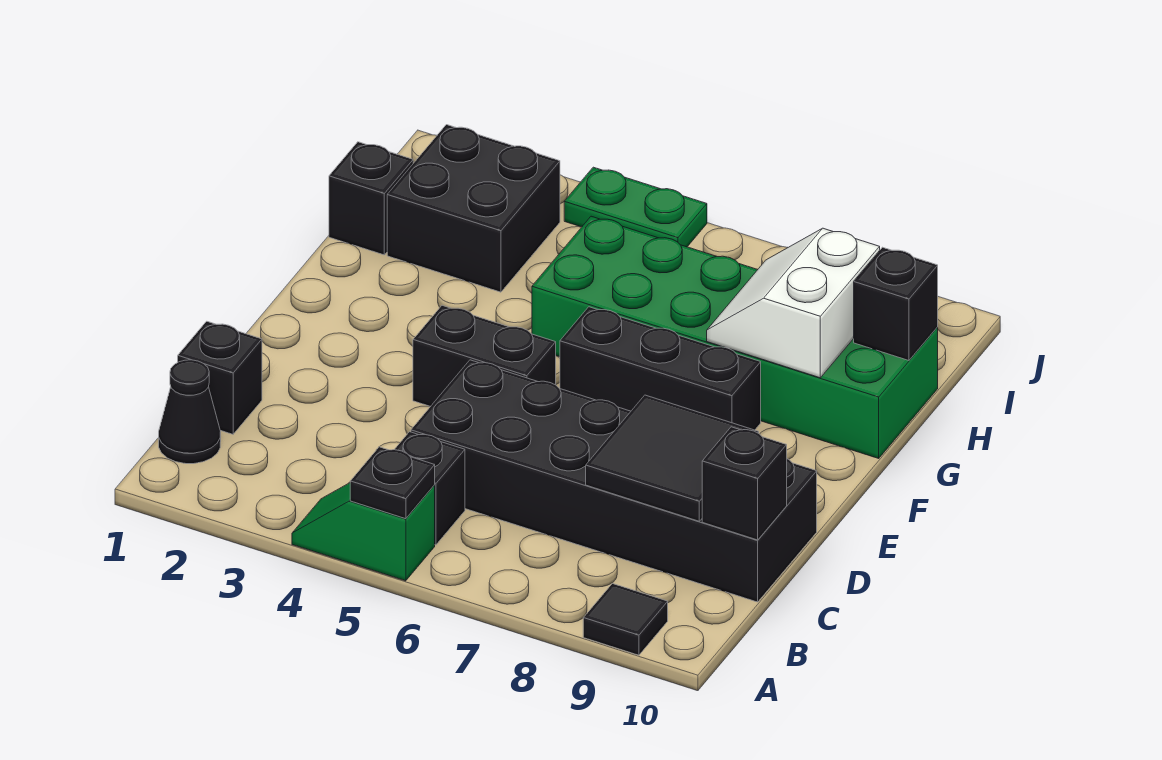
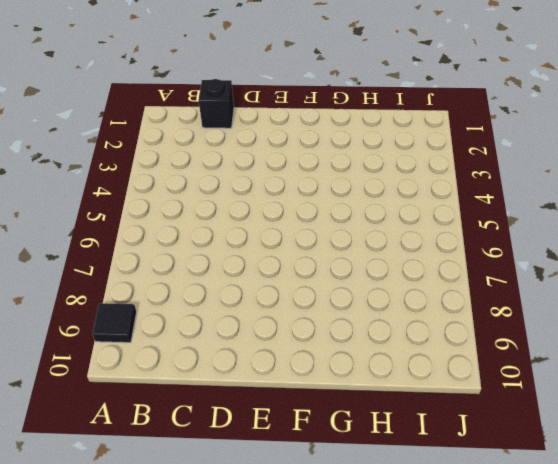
none -> green 1x2 slope [292,483,435,581]
none -> black 1x1 cone [159,360,221,464]
none -> black 1x1 brick [394,432,465,545]

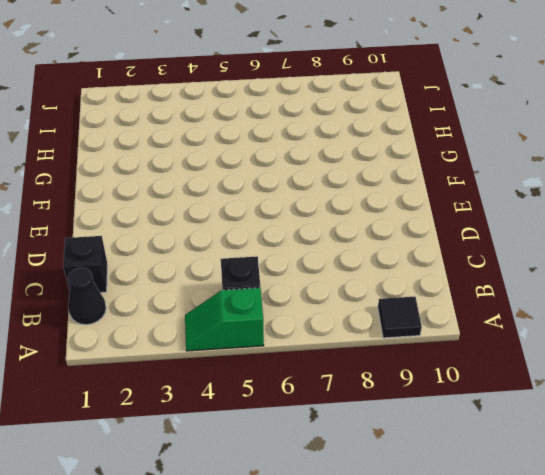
none -> black 2x6 brick [411,360,817,602]
none -> black 1x2 brick [413,305,556,406]
none -> black 1x3 brick [560,307,761,430]

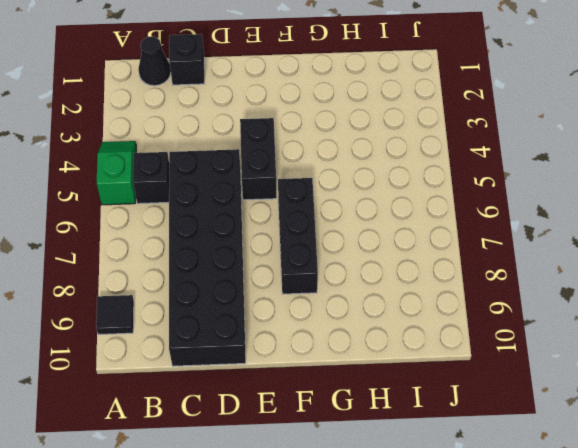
none -> green 2x6 brick [532,216,938,458]
none -> black 1x1 brick [329,142,413,255]
none -> black 2x2 brick [387,125,560,292]

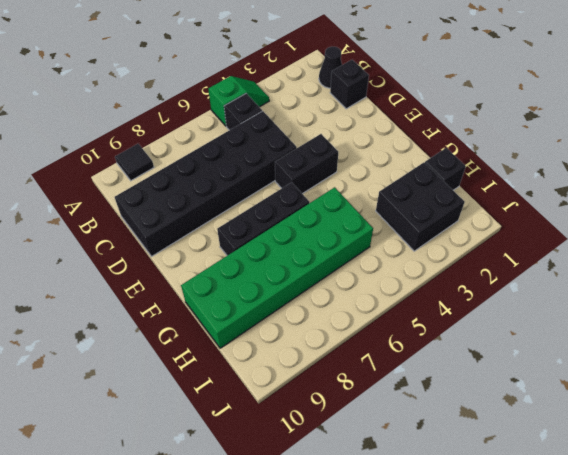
none -> green 1x2 plate [564,167,707,247]
none -> black 1x1 plate [350,447,435,519]
none -> black 2x2 tile [586,395,759,521]

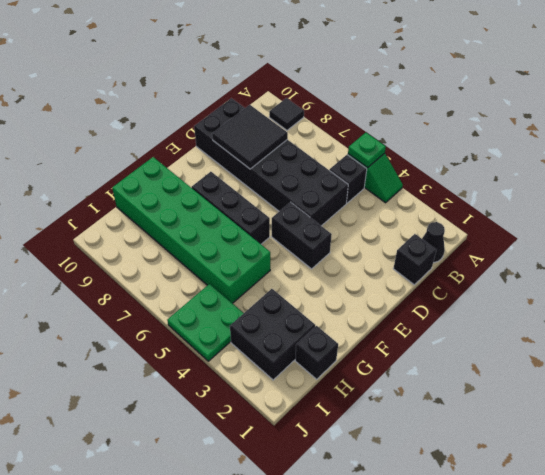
green 1x1 plate [348,133,386,168] -> black 1x1 plate [350,447,435,519]
green 2x2 plate [167,284,244,361] -> green 1x2 plate [564,167,707,247]
none -> black 1x1 brick [702,427,787,540]
none -> white 2x2 slope [707,228,880,378]
none -> black 1x1 brick [854,247,938,360]

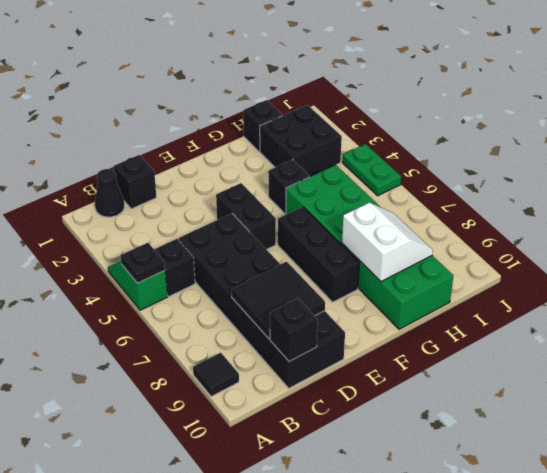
black 1x1 brick [268,160,310,214] -> black 1x1 brick moved to [854,247,938,360]
white 2x2 slope [342,203,433,281] -> white 2x2 slope turned to [707,228,880,378]

